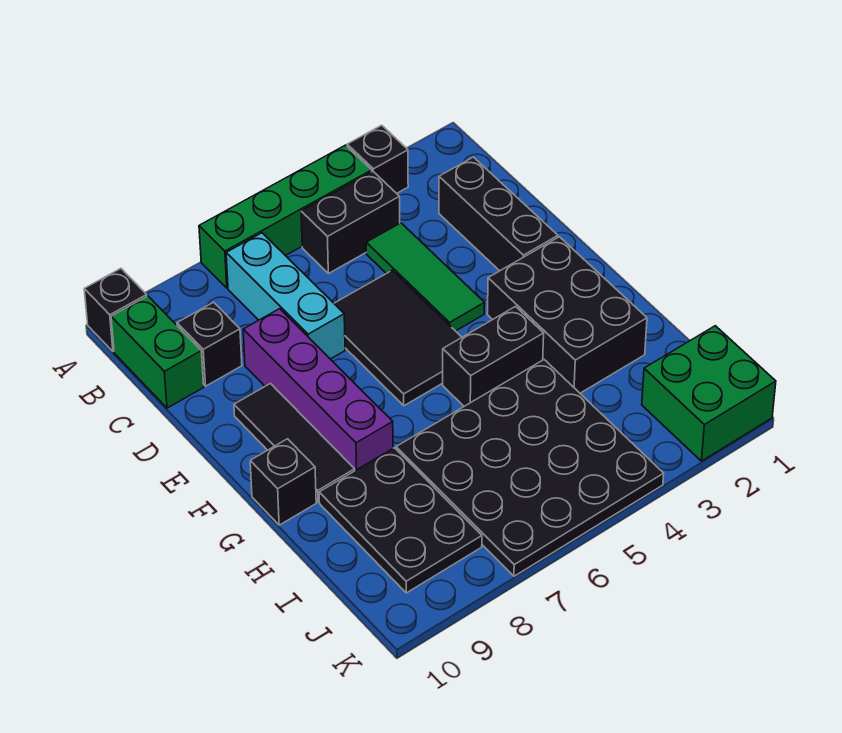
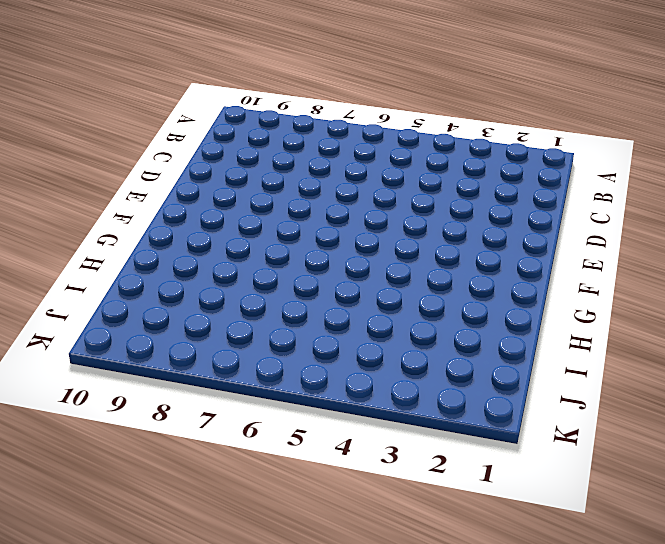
none -> black 1x1 brick [347,125,408,193]
none -> green 1x4 brick [199,145,372,288]
none -> black 1x1 brick [84,269,147,352]

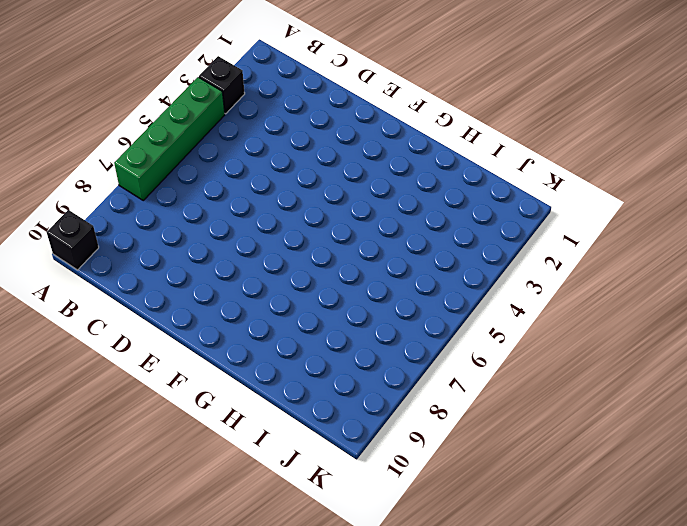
none -> black 1x2 brick [301,171,400,274]
none -> cyan 1x3 brick [226,233,345,359]
none -> green 1x2 brick [111,296,204,408]

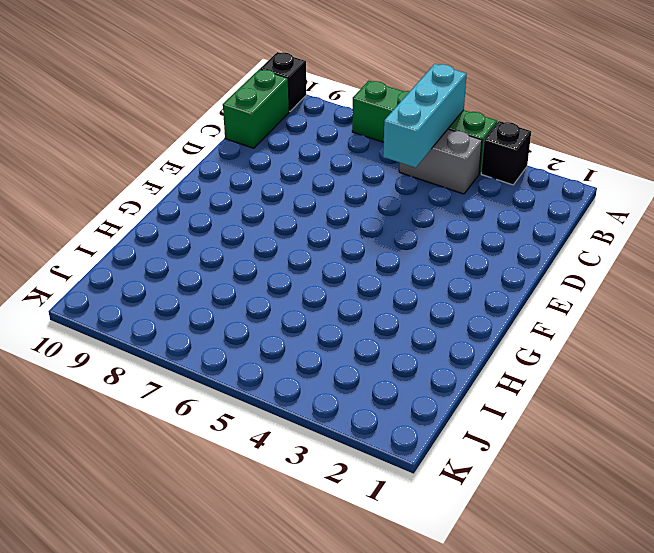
cyan 1x3 brick [383,64,467,168] -> cyan 1x3 brick moved to [226,233,345,359]
grey 1x2 brick [399,129,482,194] -> black 1x2 brick [301,171,400,274]
none -> black 1x3 brick [439,157,558,271]
none -> green 1x3 tile [366,223,485,331]
none -> black 1x1 brick [177,302,242,386]

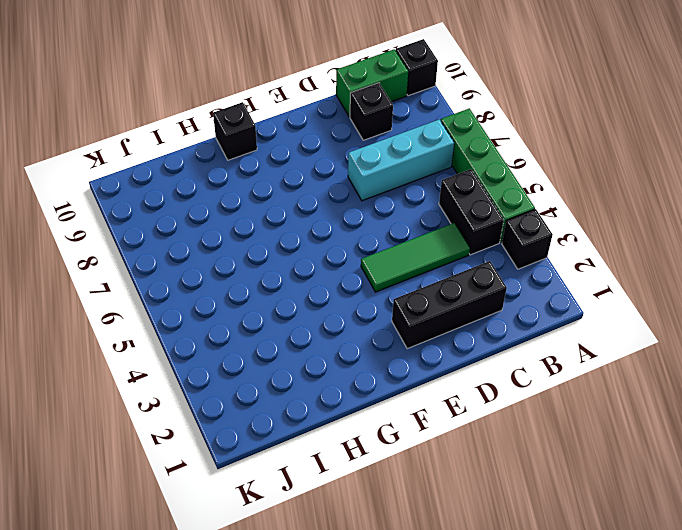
none -> black 2x3 tile [334,270,462,406]
none -> purple 1x4 brick [243,309,393,471]
none -> black 1x3 tile [234,384,355,502]

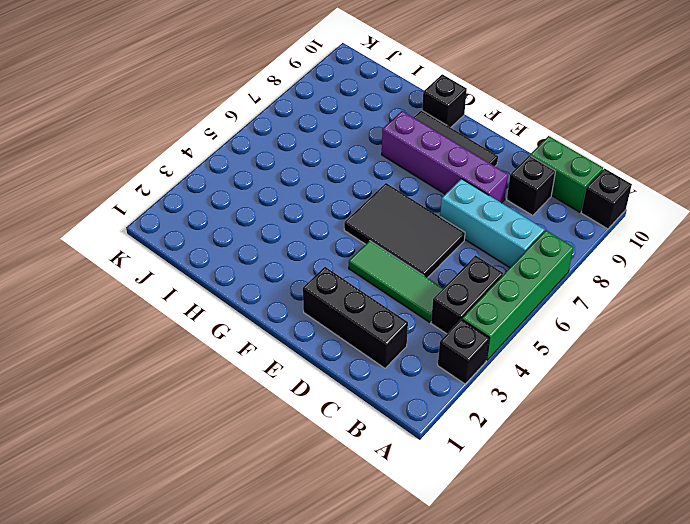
none -> black 2x3 brick [487,237,647,393]
none -> black 1x2 brick [443,307,544,406]
none -> black 4x4 plate [396,360,664,576]

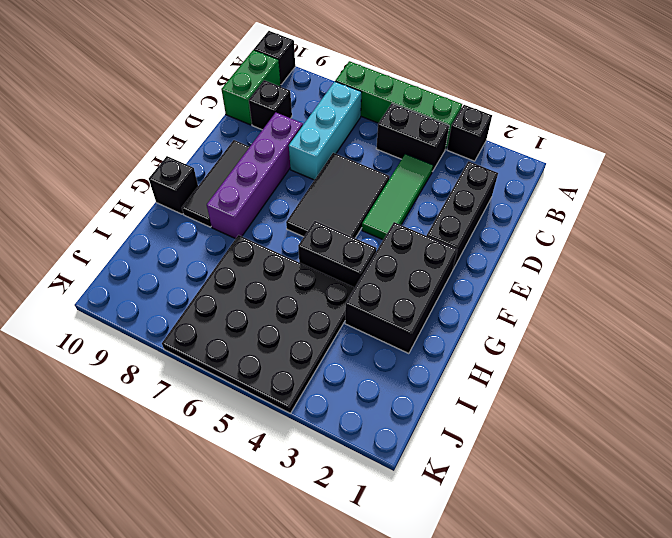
none -> black 2x3 plate [319,448,482,593]
none -> green 2x2 brick [642,326,776,461]

